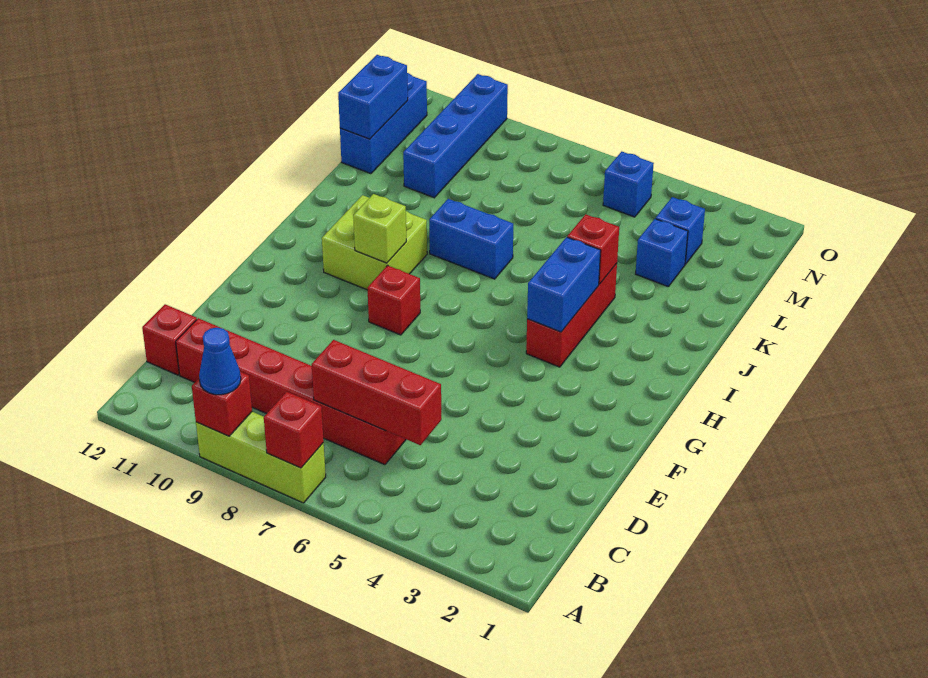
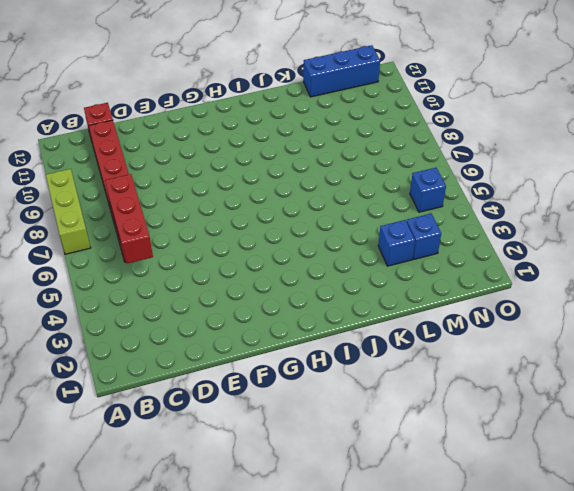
none -> red 1x1 brick [368,265,420,335]
none -> red 1x3 brick [526,263,617,367]
none -> lime 2x2 brick [322,195,427,290]

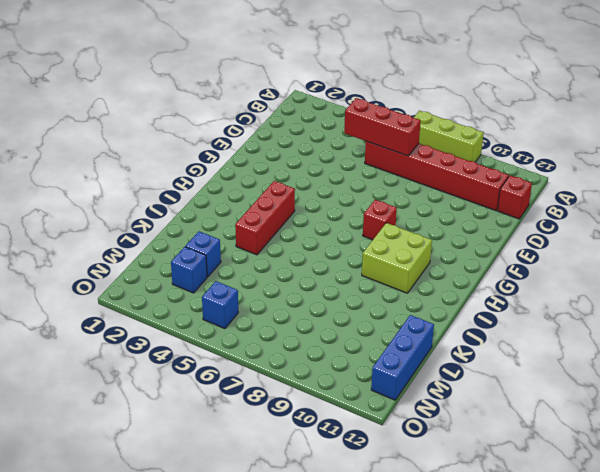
none -> blue 1x2 brick [429,199,513,279]
none -> blue 1x4 brick [403,74,508,198]
none -> red 1x1 brick [264,392,324,468]

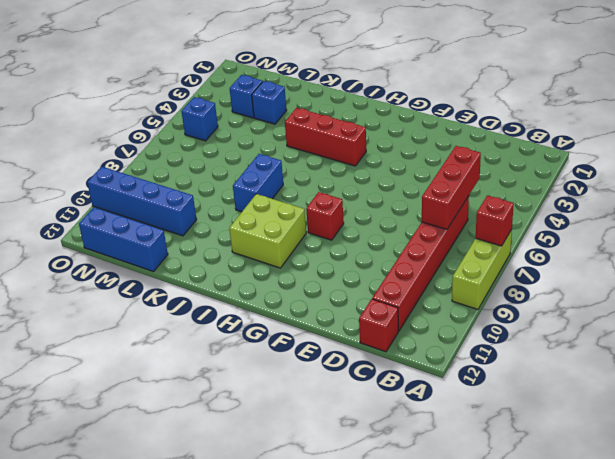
none -> red 1x1 brick [192,372,252,436]
none -> blue 1x2 brick [527,237,601,332]
none -> lime 1x1 brick [353,194,406,263]

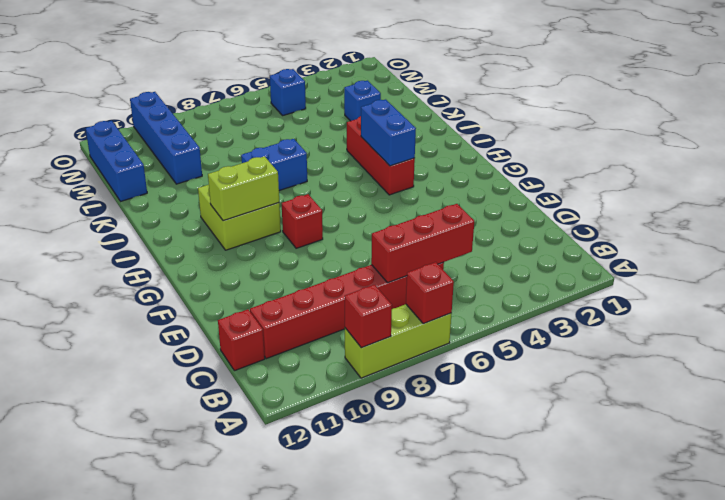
lime 1x2 brick [208,156,279,221] -> lime 1x1 brick [353,194,406,263]
none -> blue 1x1 brick [656,197,705,264]
none -> red 1x1 brick [567,214,619,284]
none -> blue 1x2 brick [338,55,408,139]

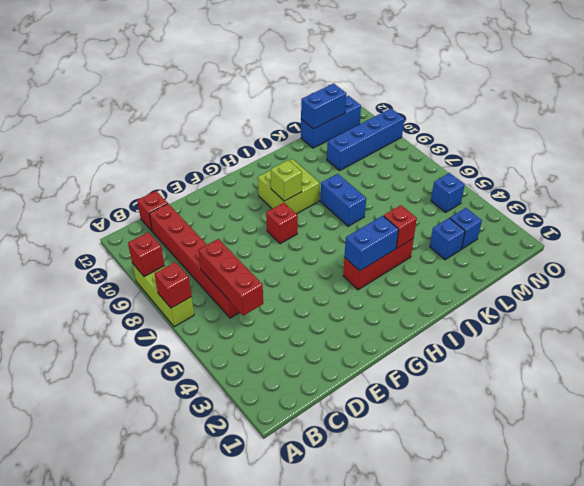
none -> blue 1x1 cone [199,328,241,395]

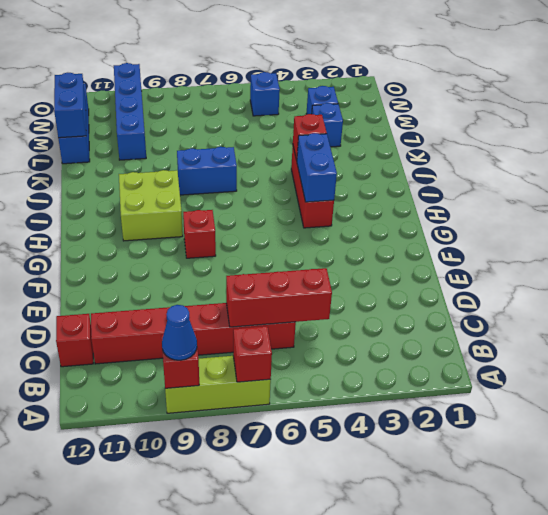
none -> lime 1x1 brick [353,194,406,263]

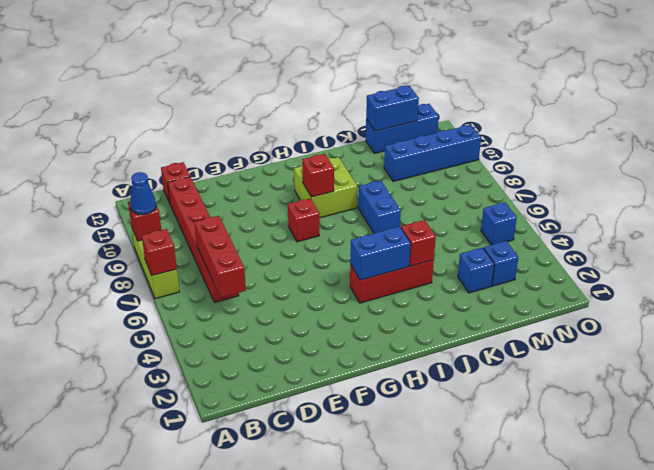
red 1x1 brick [302,154,334,197] -> lime 1x1 brick [353,194,406,263]

